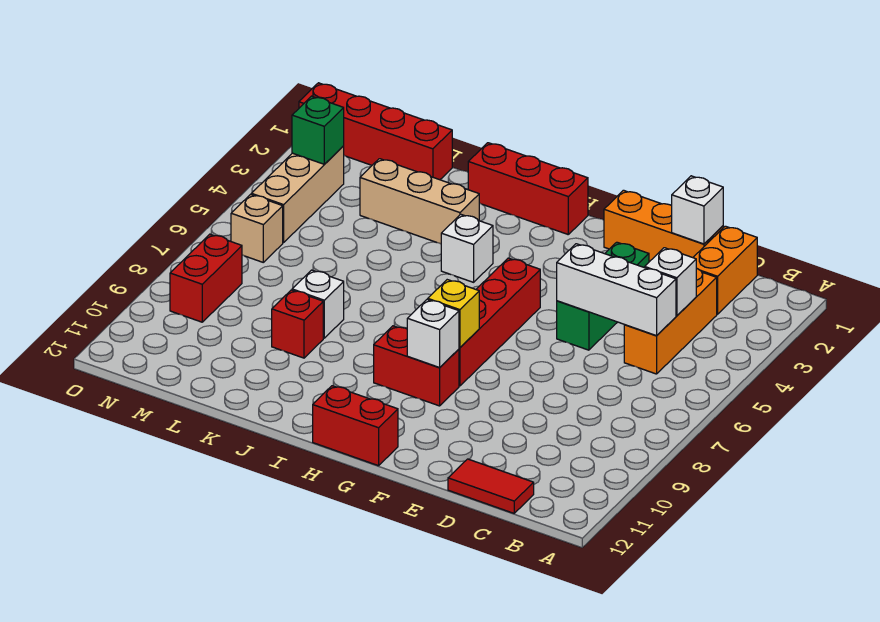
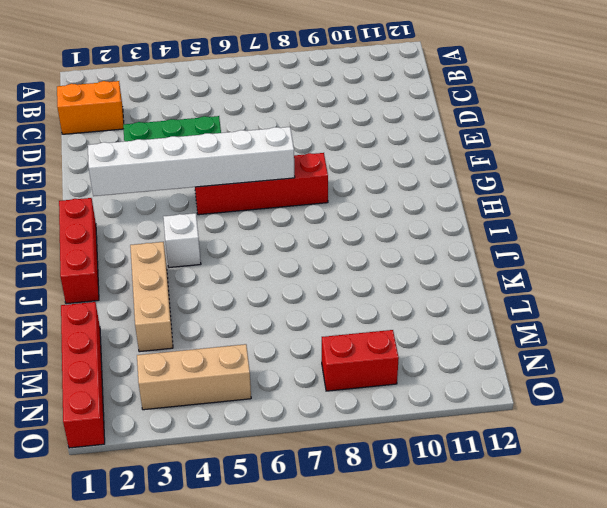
white 1x6 brick [88,127,295,196] -> none
none -> orange 1x3 brick [624,268,717,374]
none -> red 1x2 tile [448,459,534,513]
none -> orange 1x3 brick [604,190,723,262]

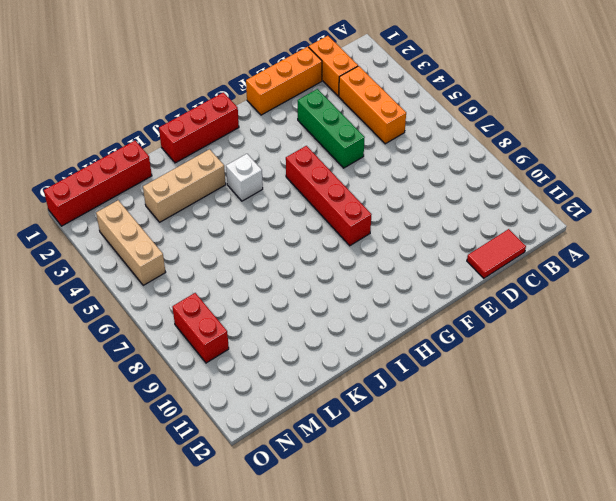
none -> red 1x2 brick [374,326,459,406]
none -> red 1x2 brick [313,386,398,466]
none -> white 1x1 brick [292,270,344,338]

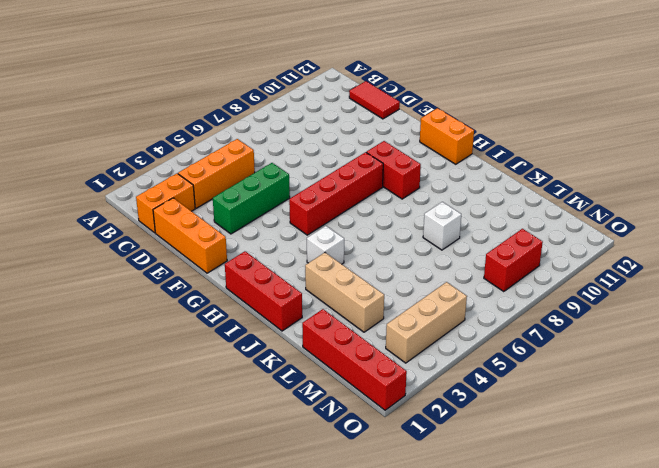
orange 1x2 brick [420,108,474,164] -> red 1x2 brick [313,386,398,466]
none -> red 1x1 brick [272,290,323,358]
none -> tan 1x1 brick [231,194,283,262]
none -> white 1x1 brick [645,248,696,316]

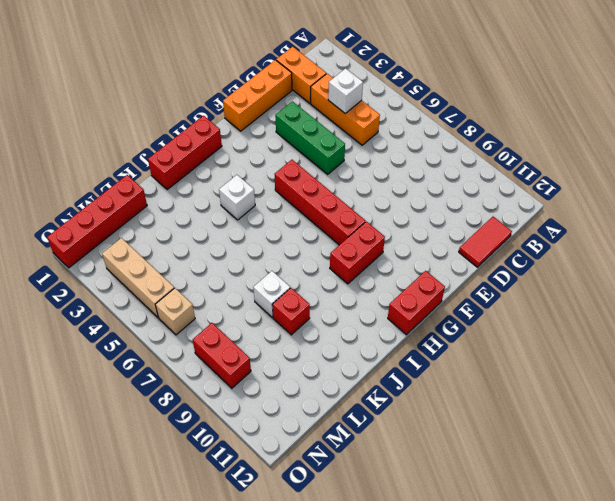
none -> tan 1x3 brick [360,159,479,244]
none -> white 1x3 brick [557,244,676,336]
none -> white 1x1 brick [672,176,723,244]

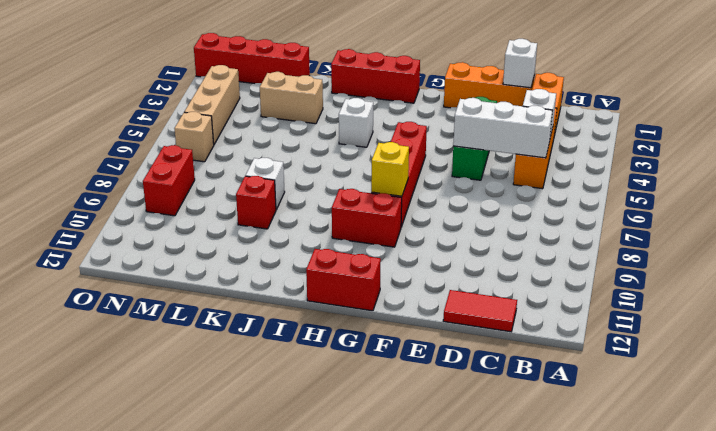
tan 1x2 brick [260,72,323,124] -> tan 1x3 brick [360,159,479,244]
none -> white 1x1 brick [407,299,459,367]
none -> green 1x1 brick [292,96,344,164]

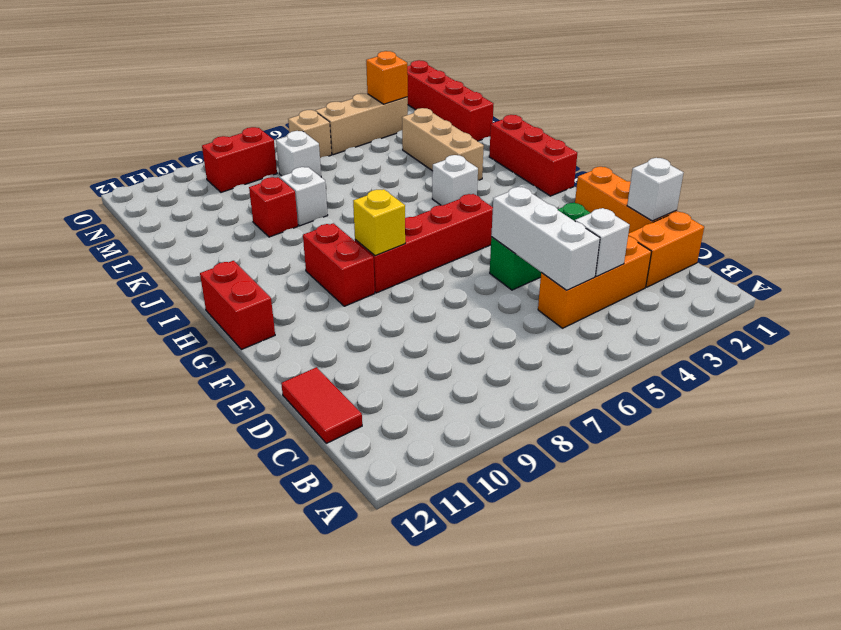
white 1x1 brick [276,131,321,177] -> white 1x1 brick moved to [407,299,459,367]
orange 1x1 brick [366,51,408,104] -> green 1x1 brick [292,96,344,164]

